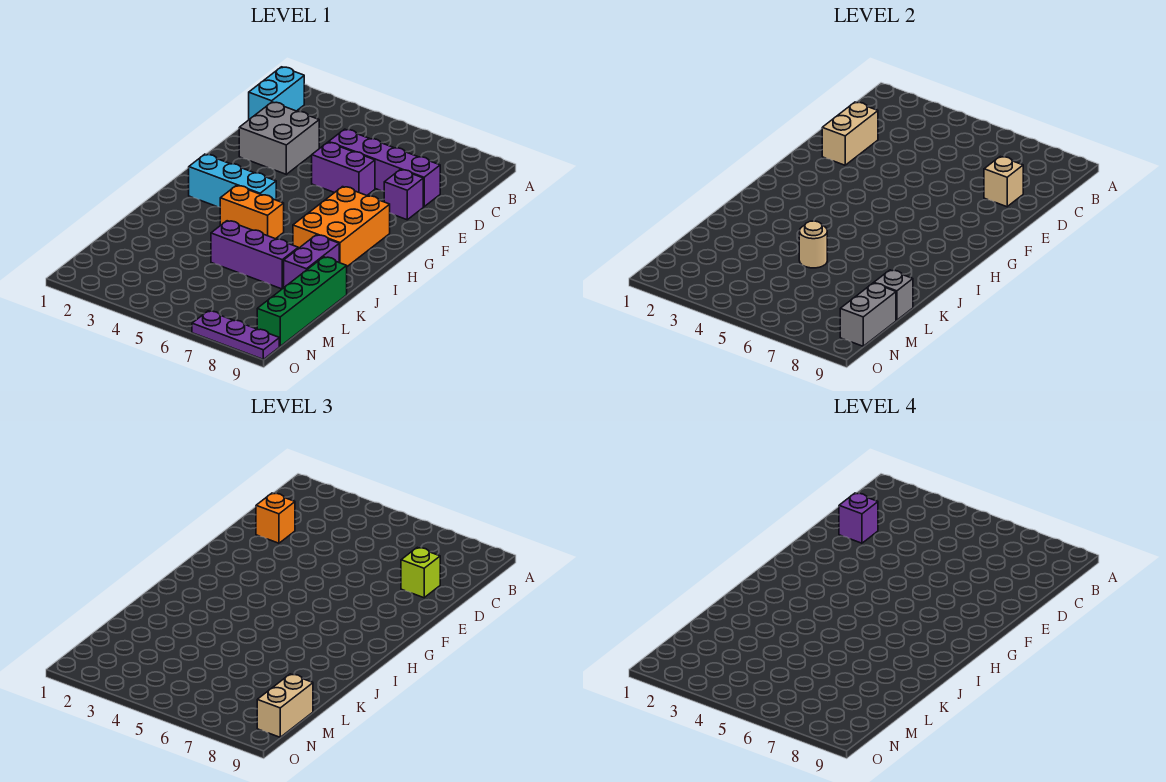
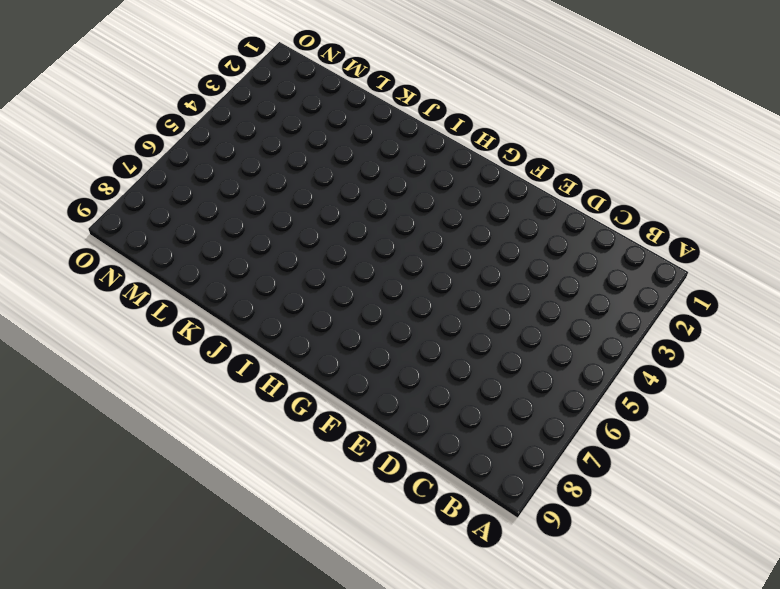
none -> cyan 1x2 brick [249,67,304,119]
none -> grey 2x2 brick [239,102,319,174]
none -> purple 1x4 brick [329,129,440,207]

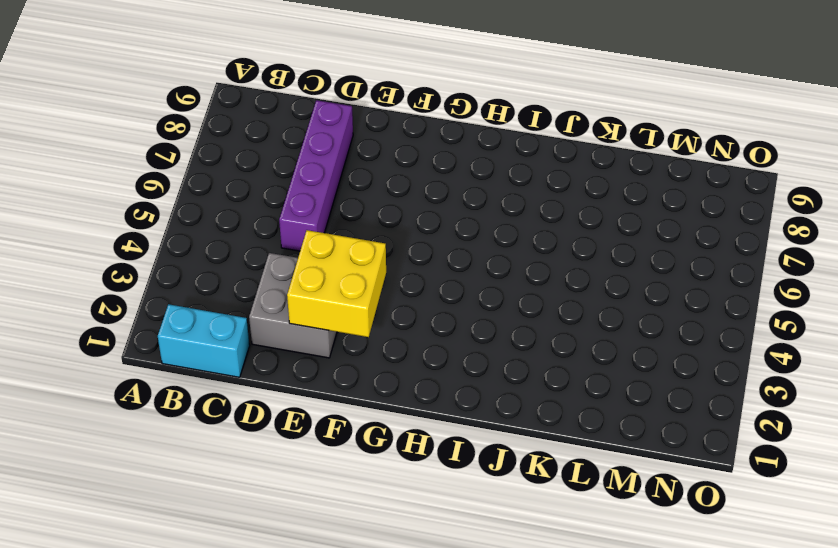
yellow 2x2 brick [287,230,386,337] -> tan 1x2 brick [822,102,878,165]
none -> purple 1x2 brick [312,142,375,195]
none -> purple 1x1 brick [384,170,423,220]
none -> orange 2x3 brick [293,187,390,266]

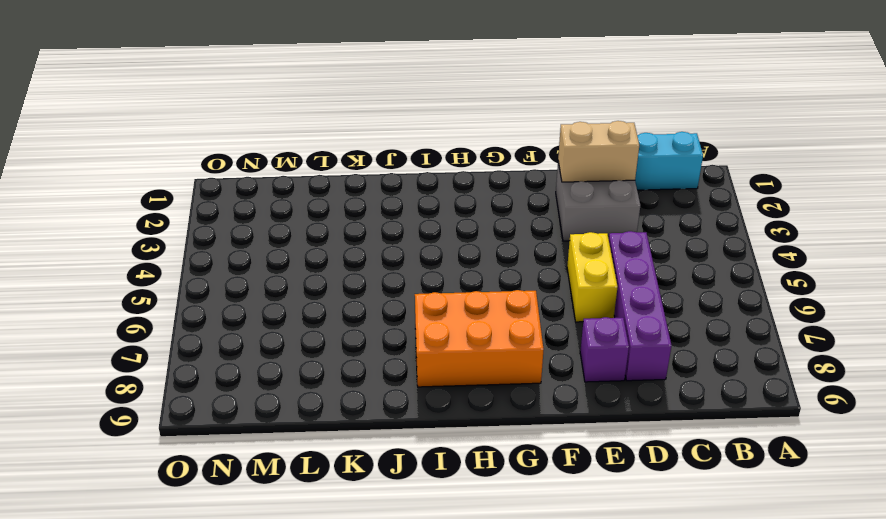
yellow 1x2 brick [567,232,618,322] -> purple 1x2 brick [312,142,375,195]
none -> cyan 1x3 brick [189,154,276,207]
none -> orange 1x2 brick [220,186,284,239]
none -> purple 1x2 brick [284,235,339,287]

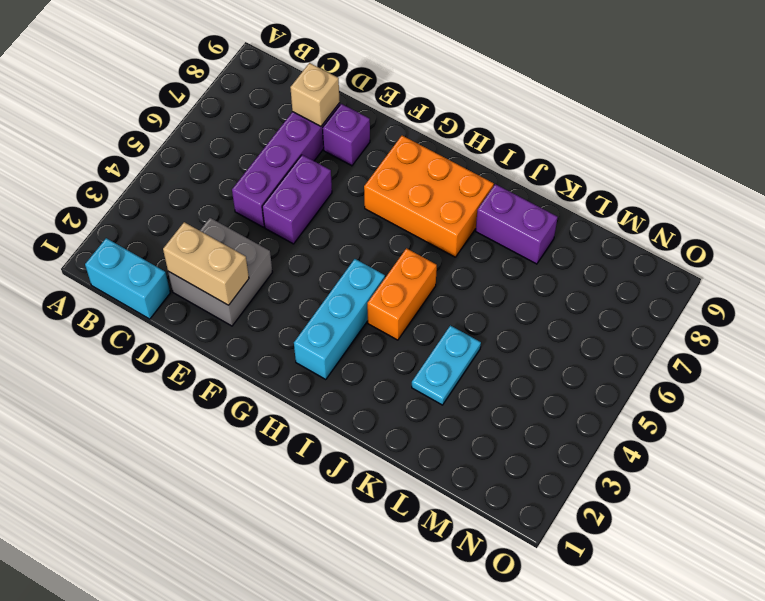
cyan 1x2 plate [412,325,481,405] -> none
none -> purple 1x3 brick [211,221,298,289]
none -> green 1x4 brick [257,257,347,346]
none -> purple 1x3 plate [192,311,279,359]

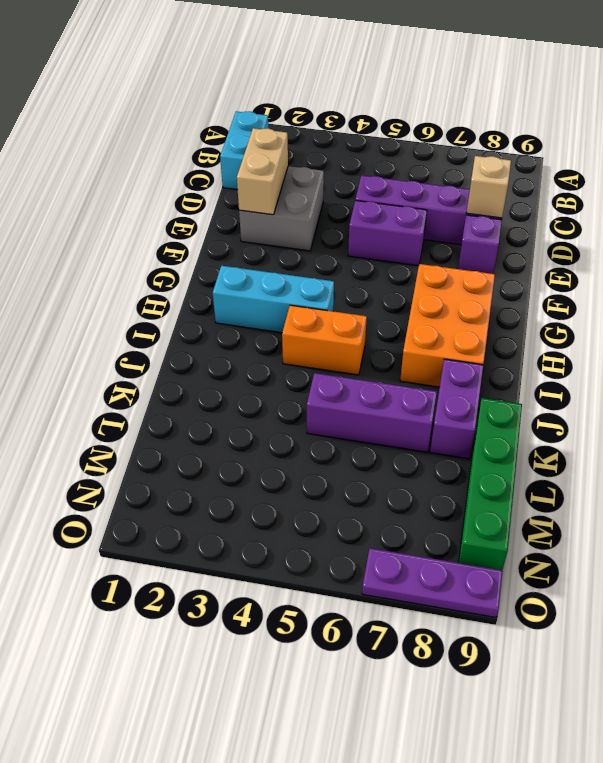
none -> tan 1x1 round brick [799,221,827,268]
none -> grey 1x1 brick [874,270,913,320]
none -> grey 1x2 brick [840,283,896,346]

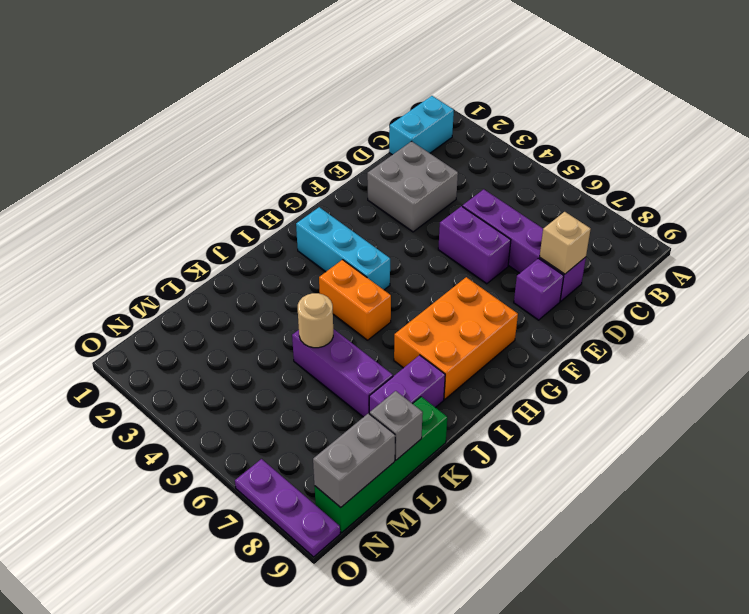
none -> tan 1x2 brick [822,102,878,165]
none -> orange 1x1 brick [256,493,295,543]
none -> lime 1x1 brick [401,547,440,598]

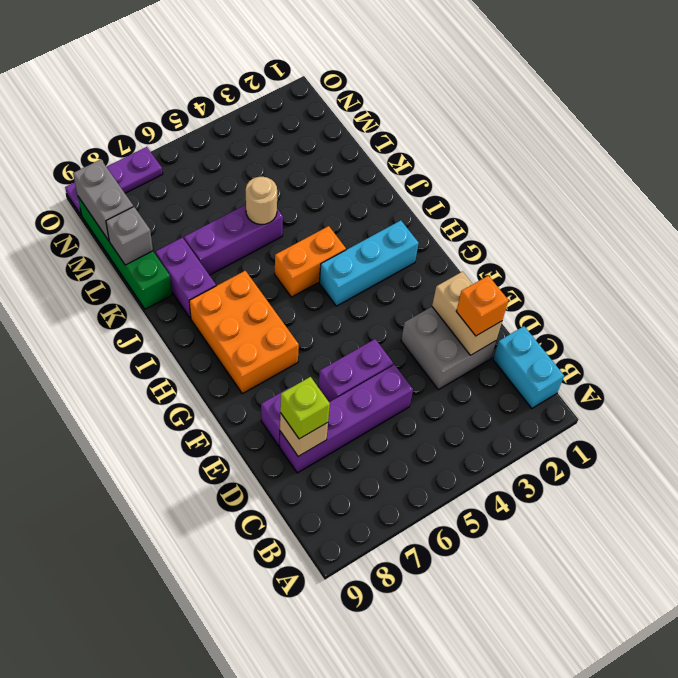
none -> tan 1x2 brick [257,674,313,737]
none -> purple 1x1 brick [839,493,878,543]

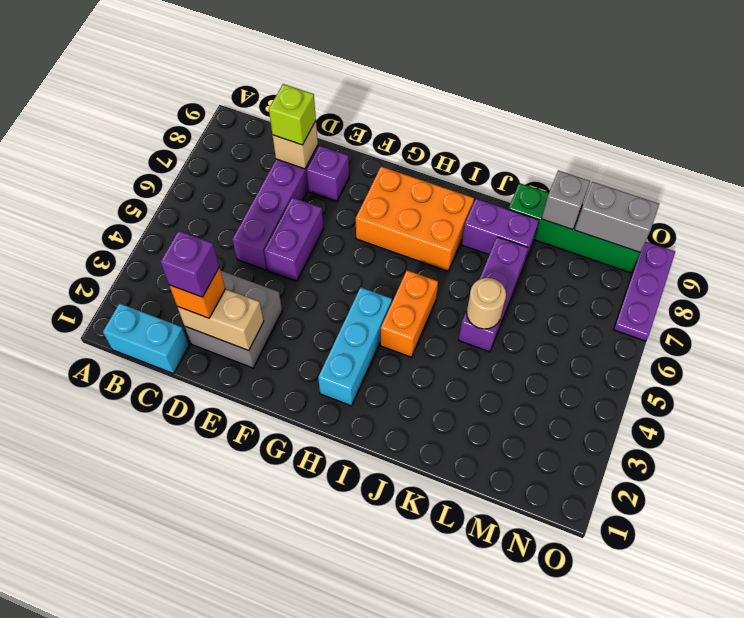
none -> tan 1x2 brick [257,674,313,737]

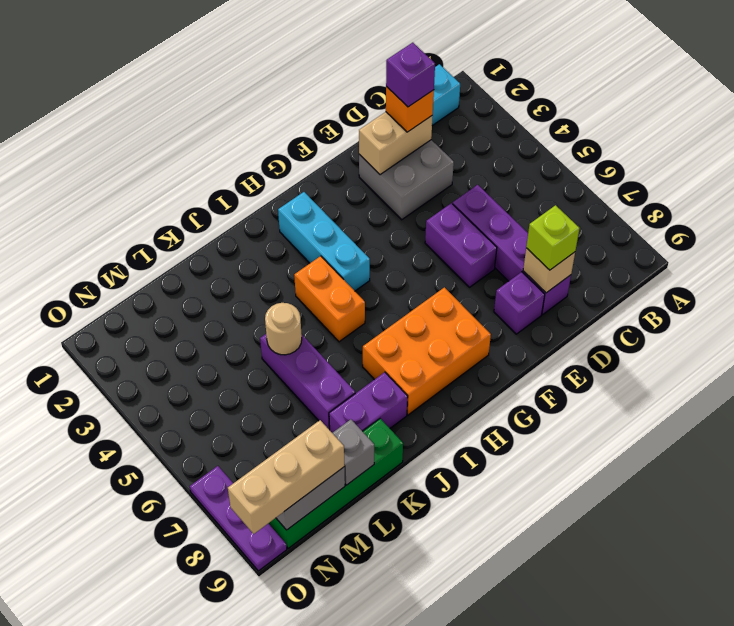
tan 1x3 brick [228,420,344,534] -> tan 1x2 brick [257,674,313,737]

